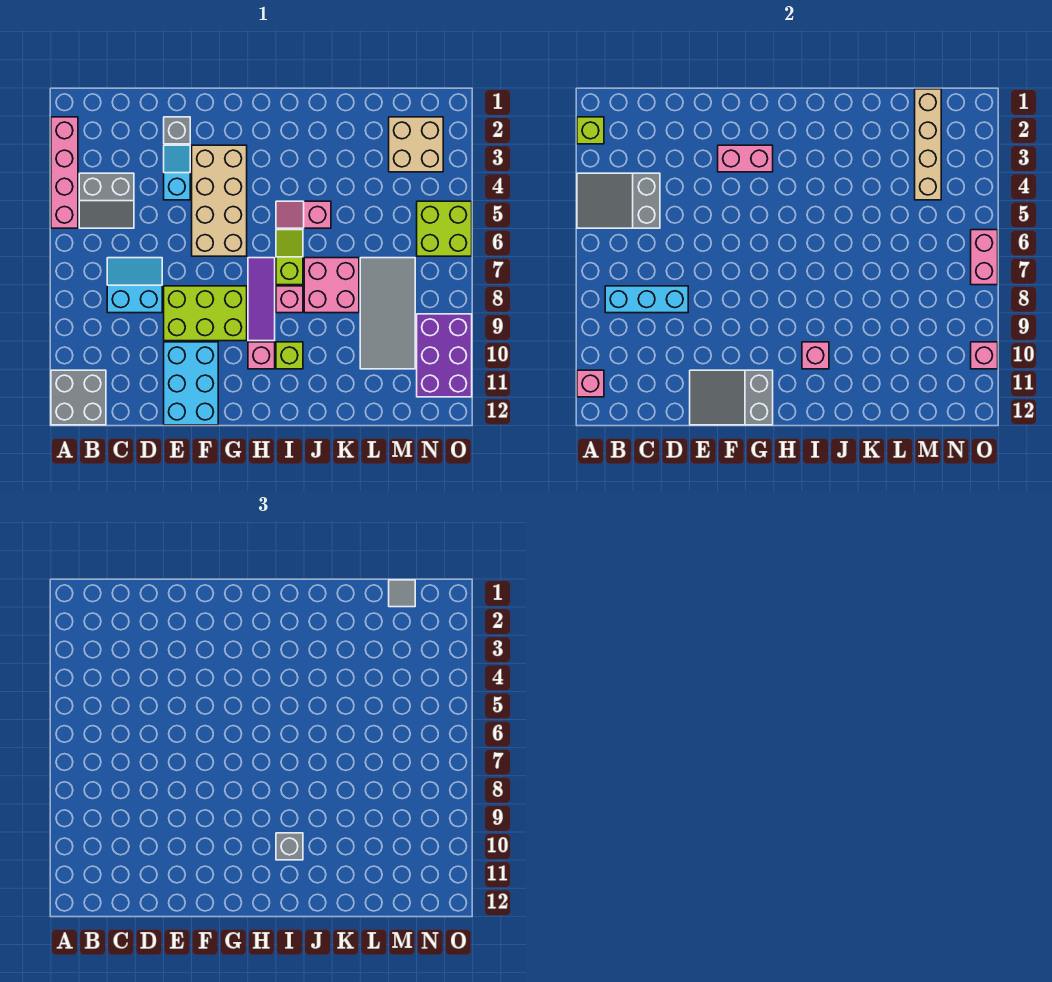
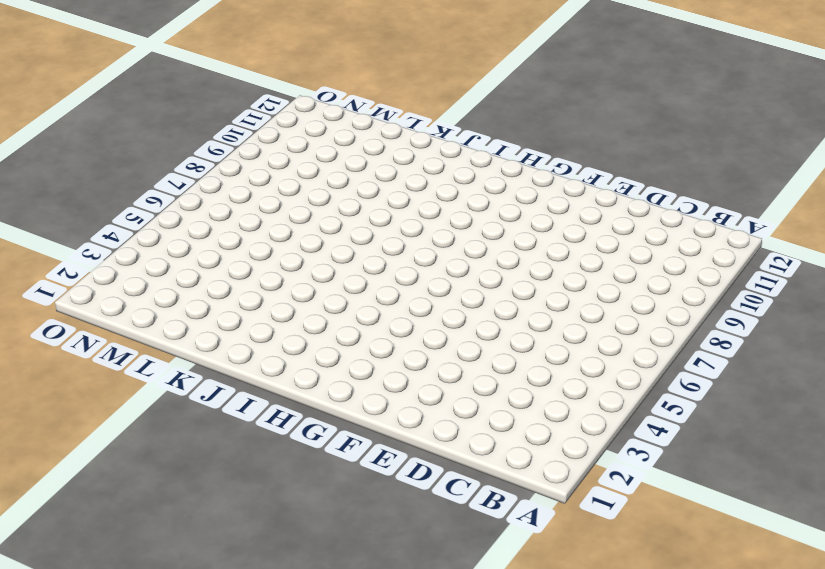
none -> pink 1x4 brick [51,117,78,228]
none -> grey 2x2 brick [51,370,106,425]
none -> grey 2x2 slope [79,173,134,228]
none -> cyan 2x2 slope [107,258,162,313]

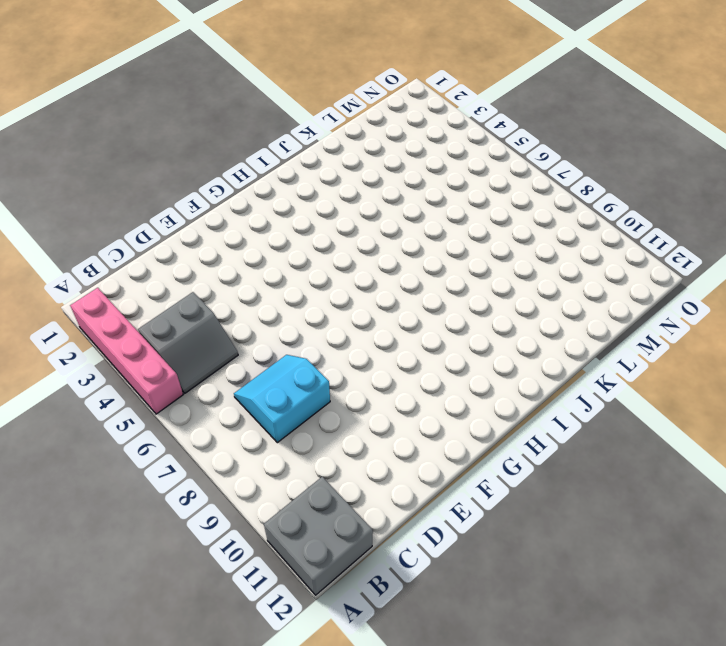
none -> grey 1x1 brick [164,117,190,144]
none -> cyan 1x2 slope [164,145,190,200]
none -> lime 2x3 brick [164,286,247,341]
none -> cyan 2x3 brick [164,342,218,425]

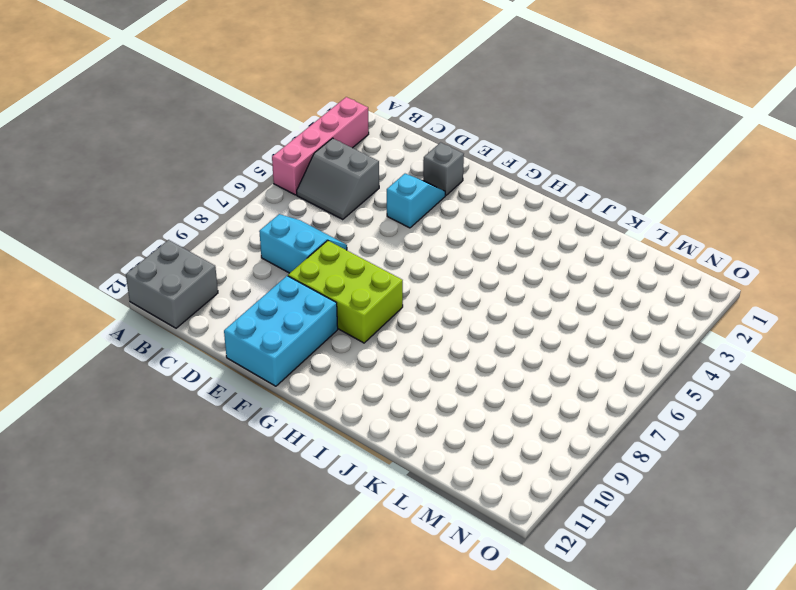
none -> tan 2x4 brick [192,145,247,256]
none -> purple 1x3 tile [248,258,275,341]
none -> pink 1x1 brick [248,342,275,369]
none -> pink 1x2 slope [276,201,331,228]

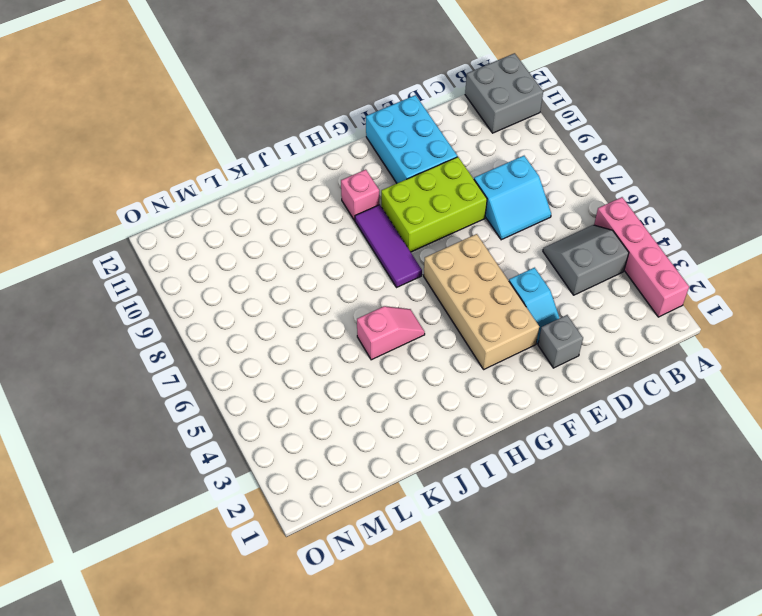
none -> lime 1x2 slope [276,230,303,285]
none -> pink 1x1 brick [276,286,303,313]
none -> lime 1x1 brick [276,342,303,369]
none -> pink 2x2 brick [304,258,359,313]

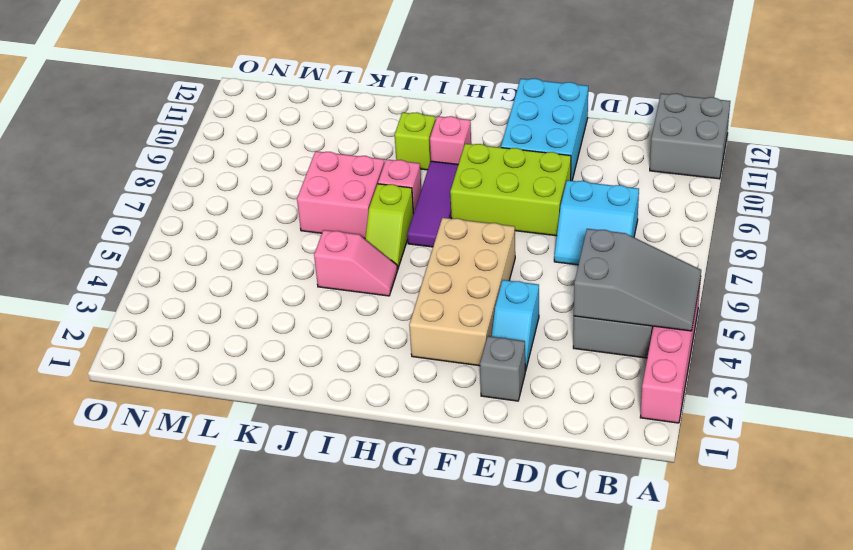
none -> grey 2x4 tile [360,258,415,369]
none -> tan 2x2 brick [389,117,443,172]
none -> lime 2x2 brick [417,201,472,256]
none -> purple 2x3 brick [417,314,472,397]

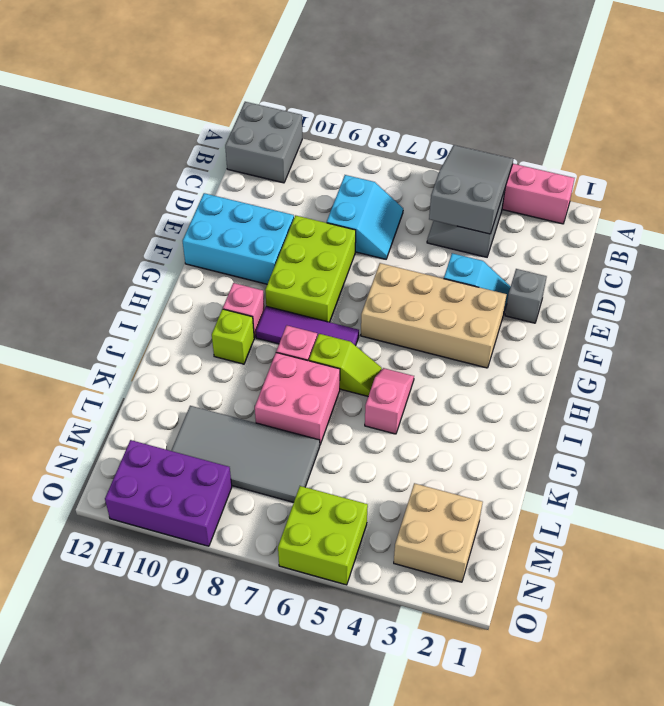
none -> lime 1x1 brick [577,117,604,144]
none -> pink 1x1 brick [577,370,604,397]
none -> cyan 1x3 brick [605,286,688,313]
none -> grey 2x3 slope [690,370,773,425]

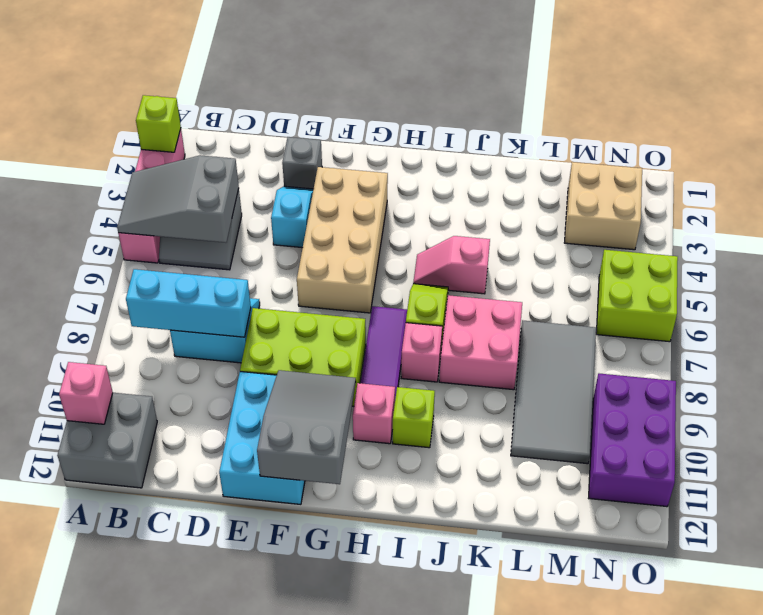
grey 2x3 slope [257,370,356,484] -> grey 2x3 slope turned to [690,370,773,425]
none -> pink 1x2 brick [718,145,773,172]
none -> pink 1x1 brick [802,342,829,369]
none -> tan 1x4 brick [915,89,941,200]
none -> pink 1x2 brick [971,230,998,285]

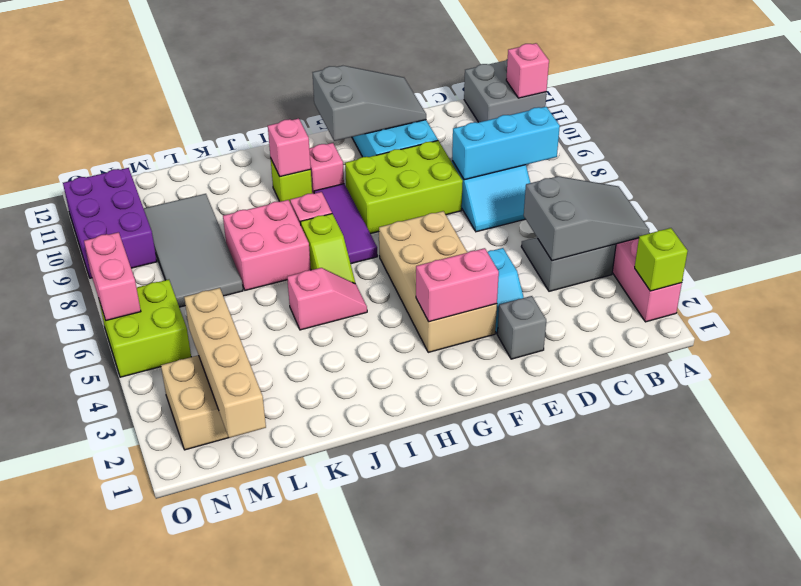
none -> pink 1x1 brick [971,342,998,369]
none -> grey 1x1 brick [276,833,303,860]
none -> grey 1x1 tile [389,580,415,607]

